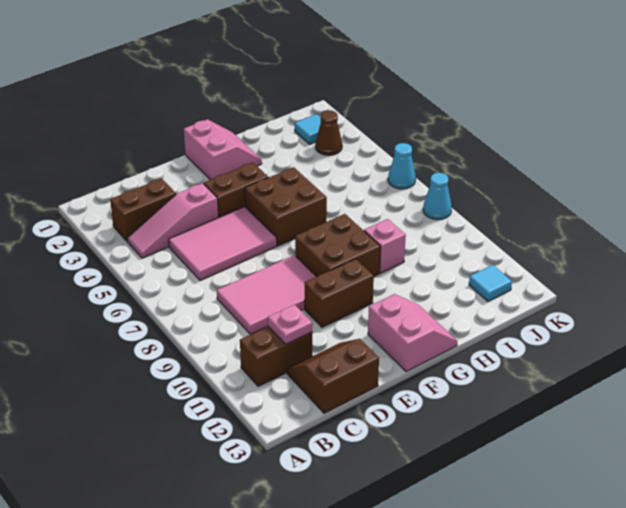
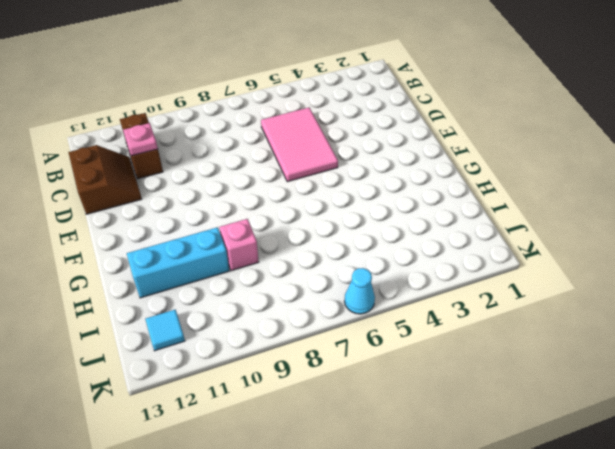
cyan 1x3 brick [127,227,229,298] -> none
none -> brown 1x2 brick [110,178,176,242]
none -> pink 1x3 slope [127,183,219,258]
none -> pink 2x3 tile [217,255,316,334]

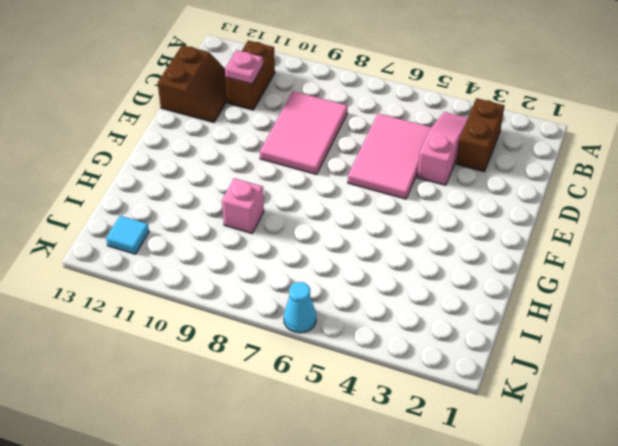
none -> brown 1x2 brick [204,163,268,217]
none -> brown 1x2 brick [305,259,374,327]
none -> pink 2x2 slope [184,119,262,180]

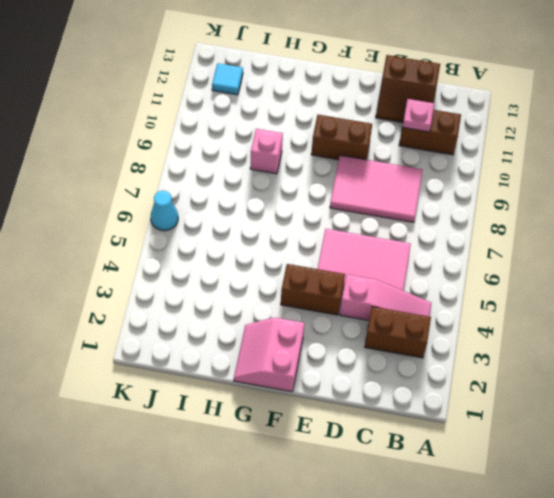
none -> brown 2x2 brick [245,167,327,246]
none -> brown 2x2 brick [295,214,381,277]
none -> pink 2x2 slope [368,294,457,372]

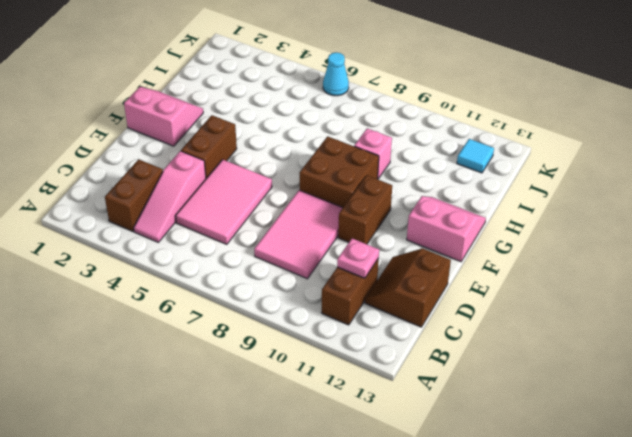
none -> brown 2x2 brick [245,167,327,246]
none -> cyan 1x1 tile [295,114,321,144]
none -> brown 1x1 cone [316,110,342,155]

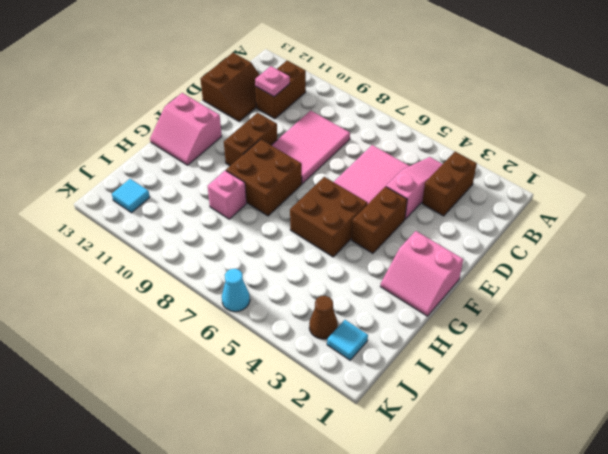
none -> cyan 1x1 cone [423,173,452,220]

